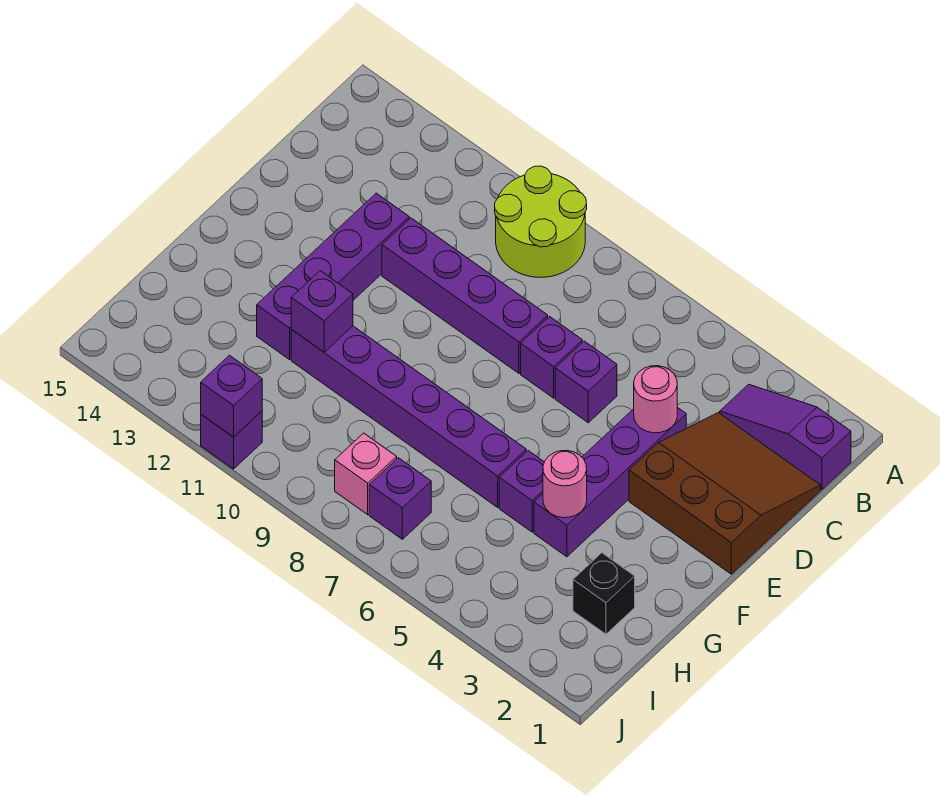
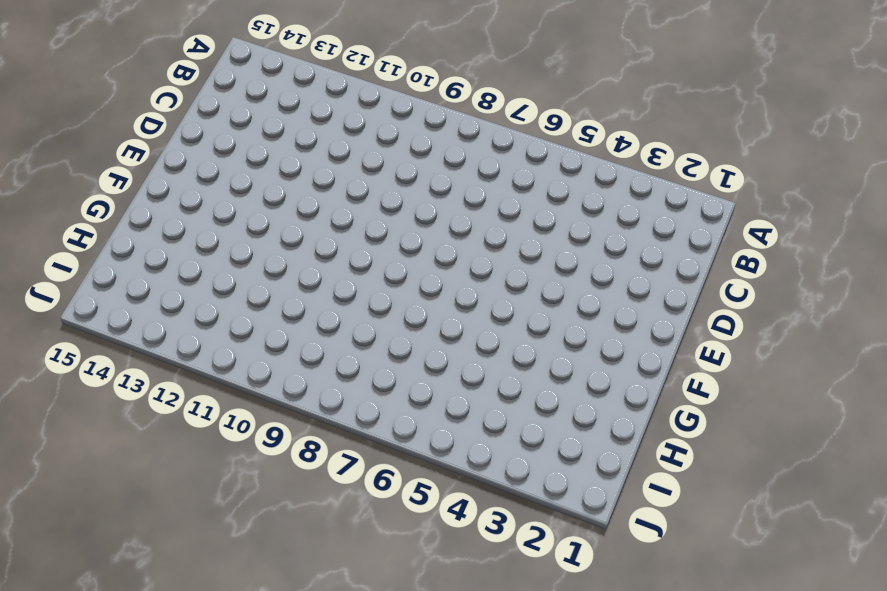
none -> lime 2x2 round brick [495,166,587,277]
none -> purple 1x3 slope [720,384,851,489]
none -> brown 3x3 slope [629,413,821,574]

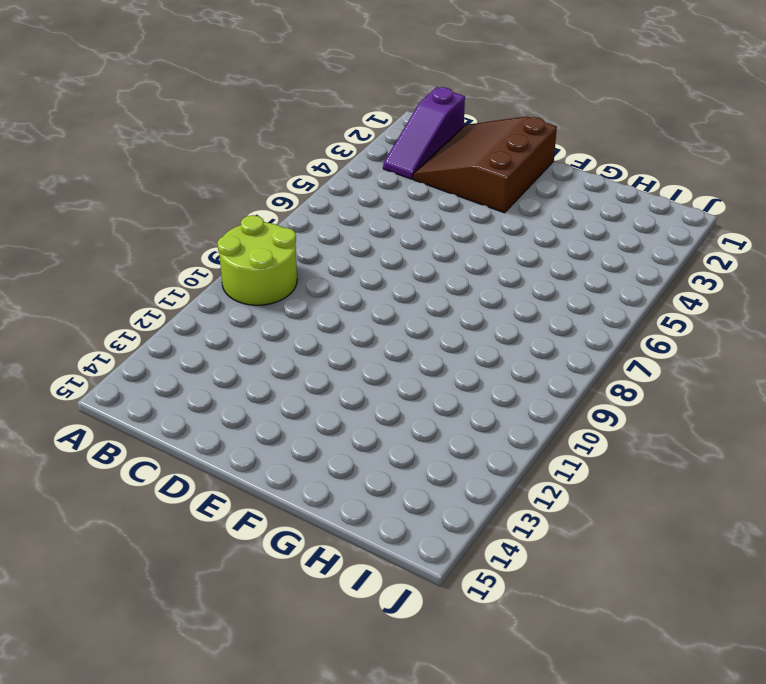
none -> purple 1x4 brick [534,407,686,557]
none -> purple 1x1 brick [555,341,617,423]
none -> purple 1x1 brick [521,317,582,398]

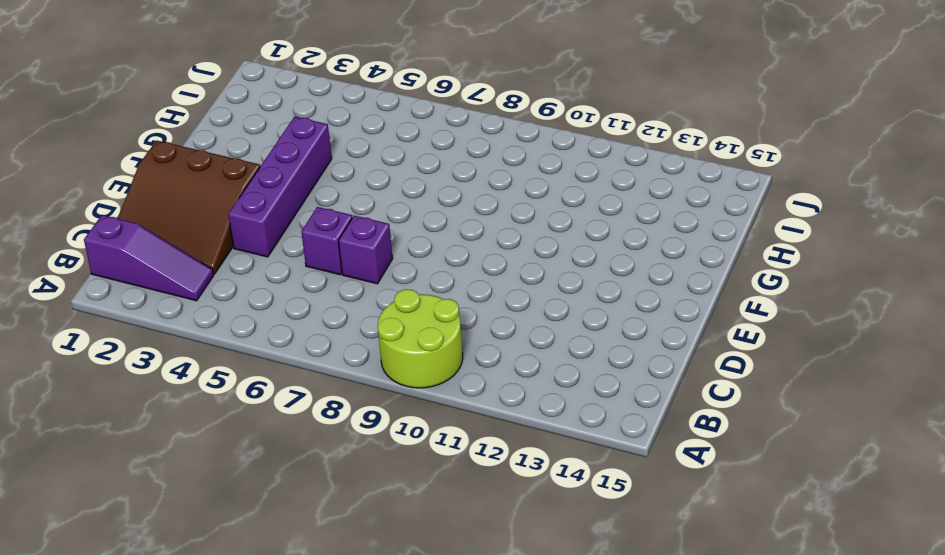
none -> purple 1x4 brick [382,218,548,373]
none -> purple 1x4 brick [257,193,409,359]
none -> purple 1x1 brick [499,451,544,532]

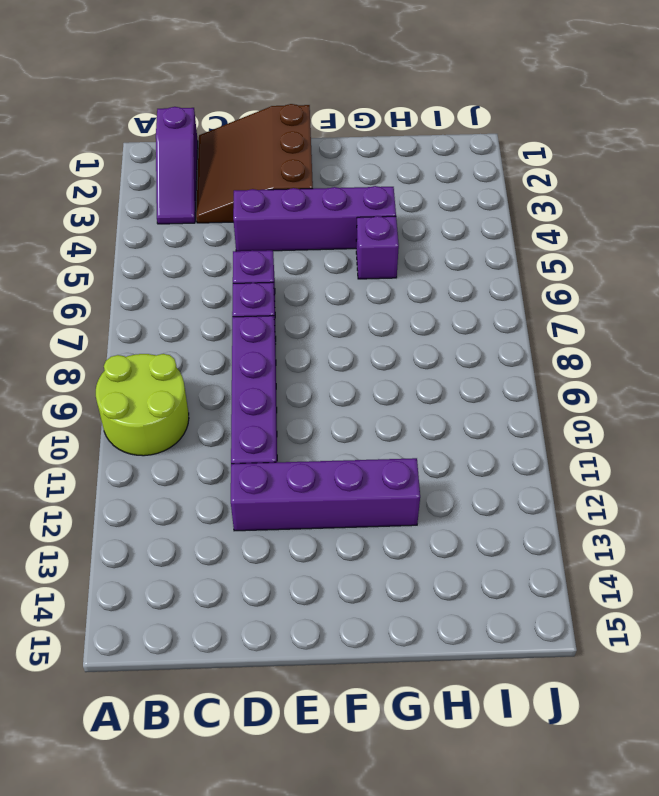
none -> purple 1x6 brick [291,326,526,507]
none -> black 1x1 brick [573,553,635,634]
none -> purple 1x1 brick [369,458,431,539]

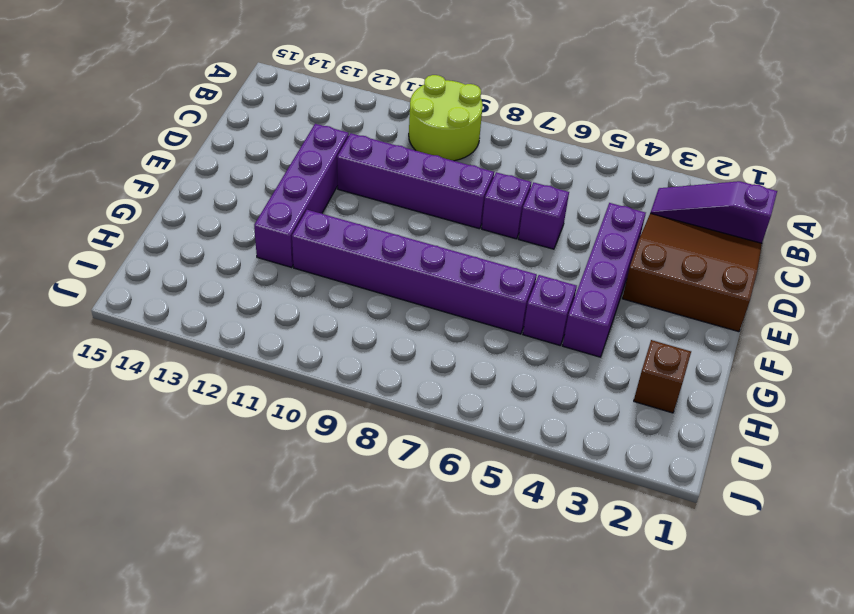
brown 1x1 brick [634,340,691,413] -> black 1x1 brick [573,553,635,634]
none -> purple 1x1 brick [369,458,431,539]
none -> pink 1x1 brick [335,433,397,515]
none -> purple 1x1 brick [201,411,262,469]

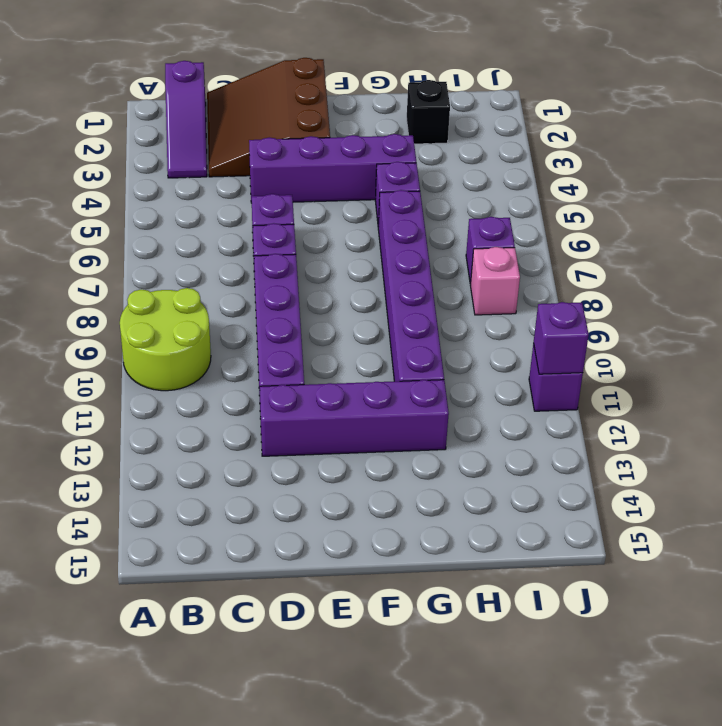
none -> pink 1x1 round brick [634,366,677,433]
none -> pink 1x1 round brick [543,450,587,518]
none -> purple 1x1 brick [291,271,353,352]

